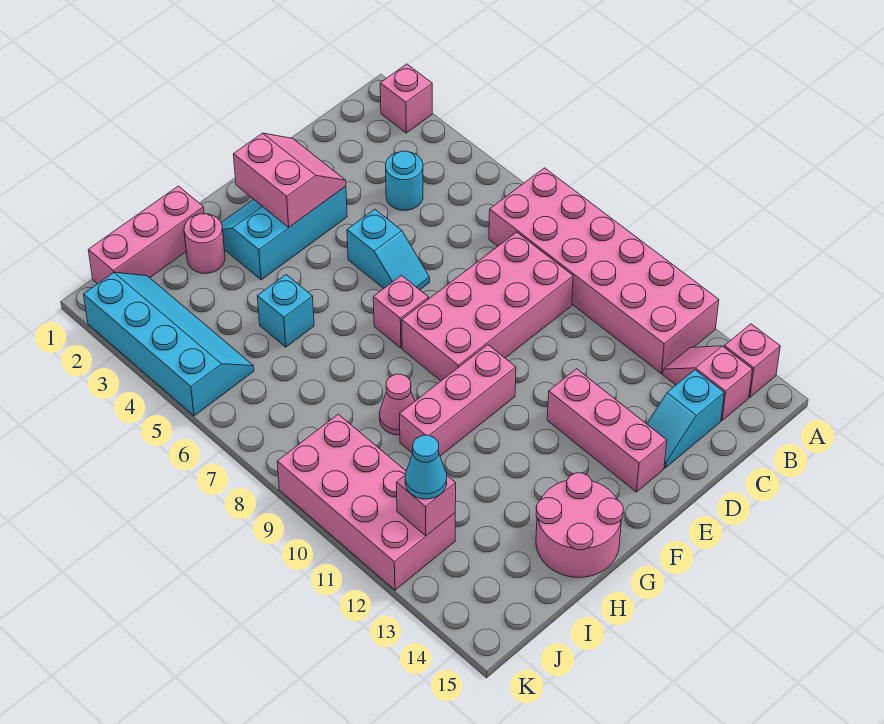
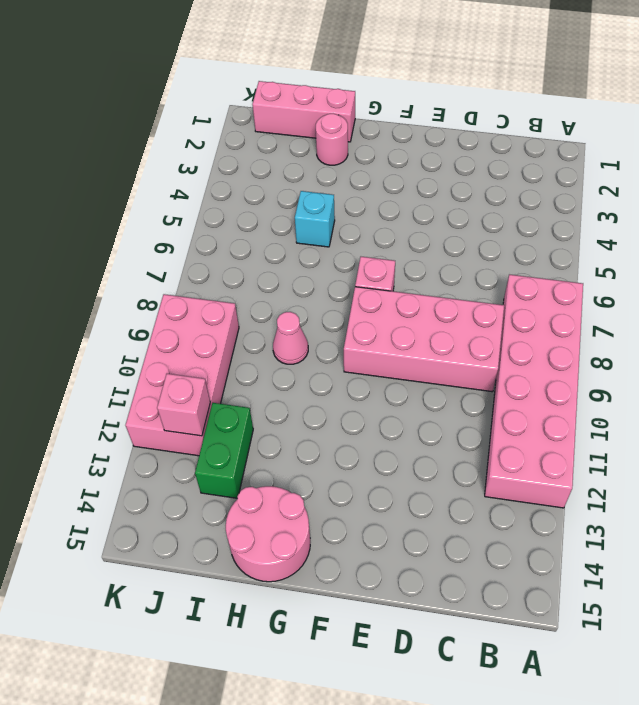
green 1x2 brick [195,403,253,498] -> none
none -> pink 1x1 brick [380,64,432,133]
none -> pink 1x1 brick [724,324,780,397]
none -> pink 1x2 slope [663,346,752,421]

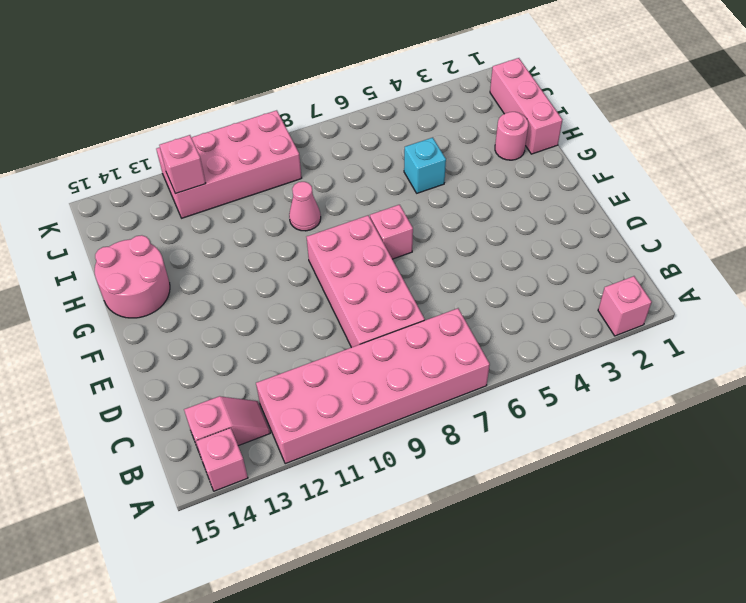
none -> cyan 1x1 round brick [386,151,423,210]
none -> cyan 1x2 slope [647,370,724,468]
none -> cyan 2x3 slope [221,186,347,280]

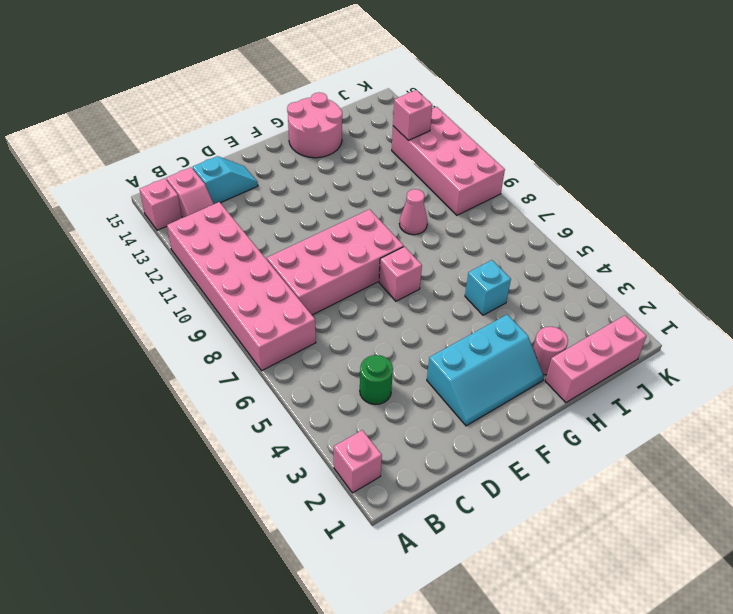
green 1x1 round brick [360,355,393,405] -> cyan 1x1 round brick [386,151,423,210]
none -> cyan 1x2 slope [347,209,430,290]
none -> pink 1x3 brick [547,369,667,492]
none -> pink 1x3 brick [400,345,516,456]

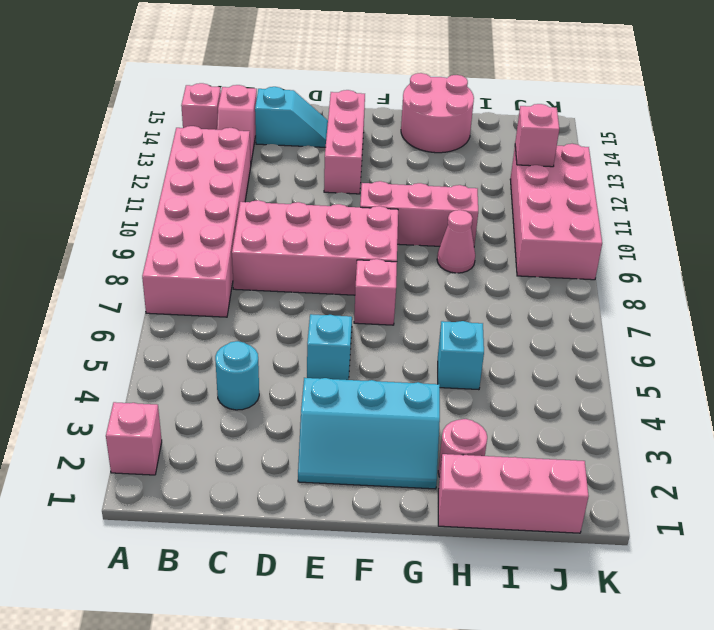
none -> cyan 2x4 slope [84,272,254,416]
none -> pink 2x2 slope [233,133,346,227]
none -> cyan 1x1 cone [405,435,447,499]

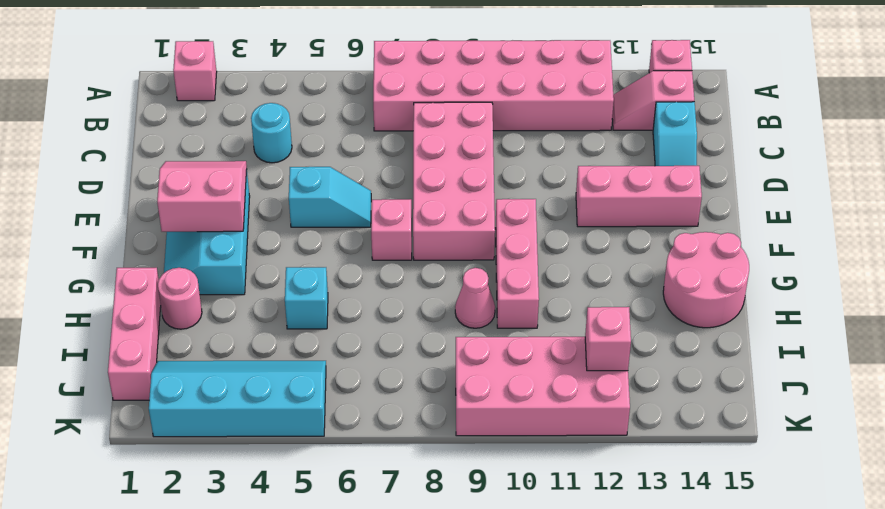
none -> cyan 1x1 cone [405,435,447,499]

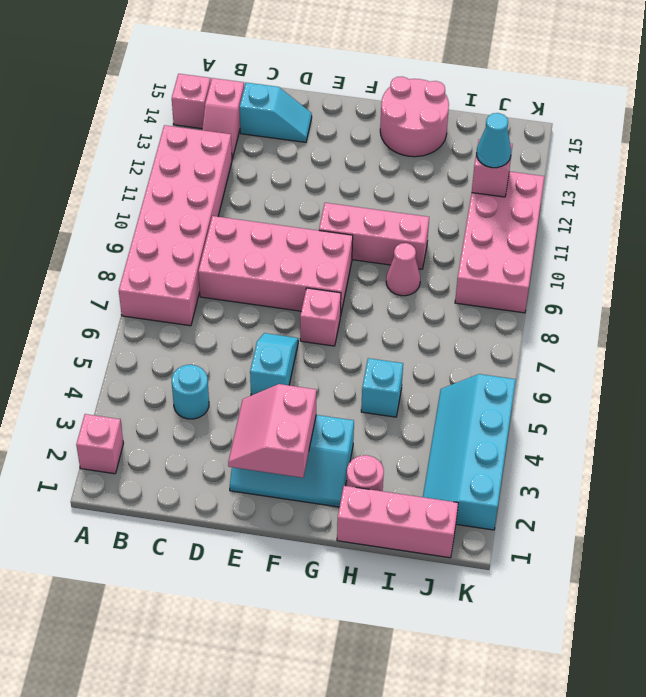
none -> pink 1x3 brick [547,369,667,492]

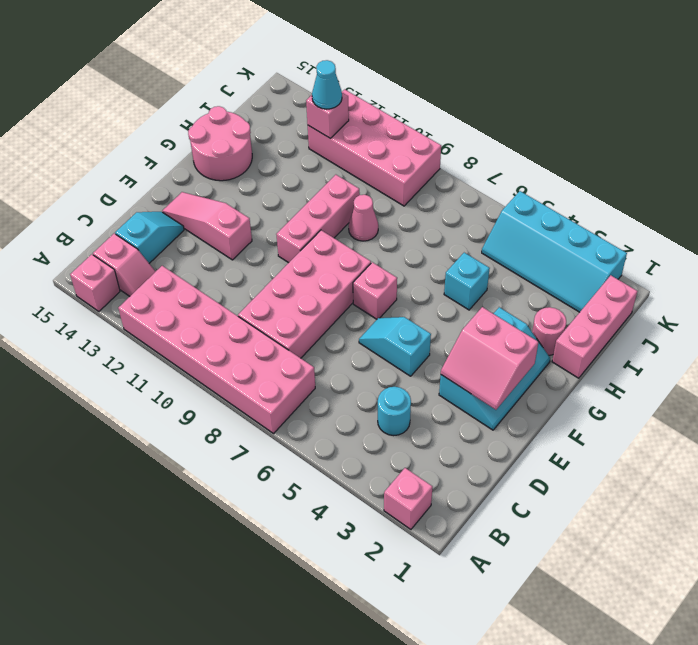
pink 1x3 slope [162,192,252,260] -> pink 1x3 brick [547,369,667,492]

